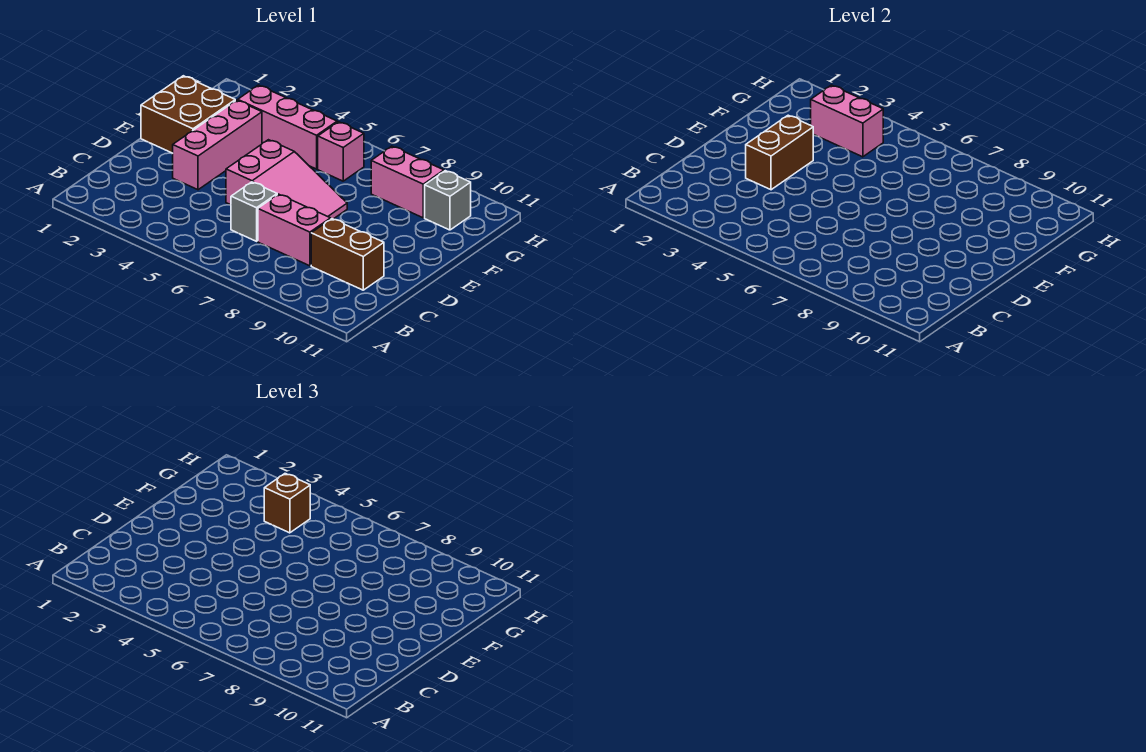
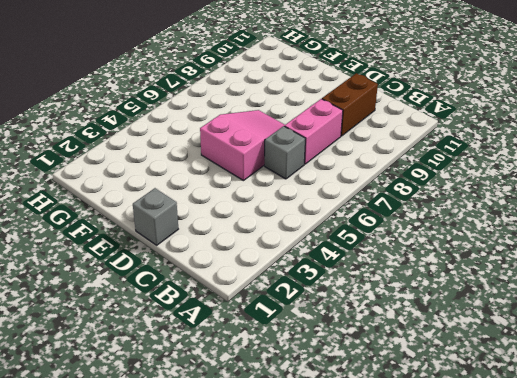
grey 1x1 brick [133,188,178,245] -> grey 1x1 brick moved to [425,171,471,230]
none -> pink 1x3 brick [173,100,262,190]
none -> brown 2x2 brick [141,76,235,153]
none -> pink 1x3 brick [238,85,337,169]

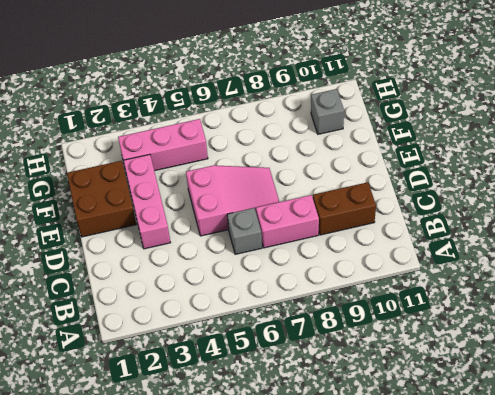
none -> pink 1x1 brick [318,122,364,181]
none -> pink 1x2 brick [371,146,444,218]
none -> brown 1x2 brick [746,115,813,190]

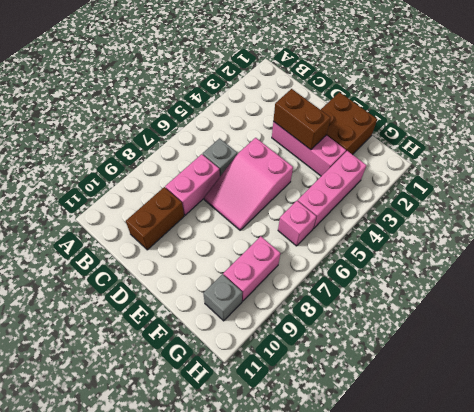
none -> pink 1x2 brick [811,85,883,157]
none -> brown 1x1 brick [264,474,310,533]

